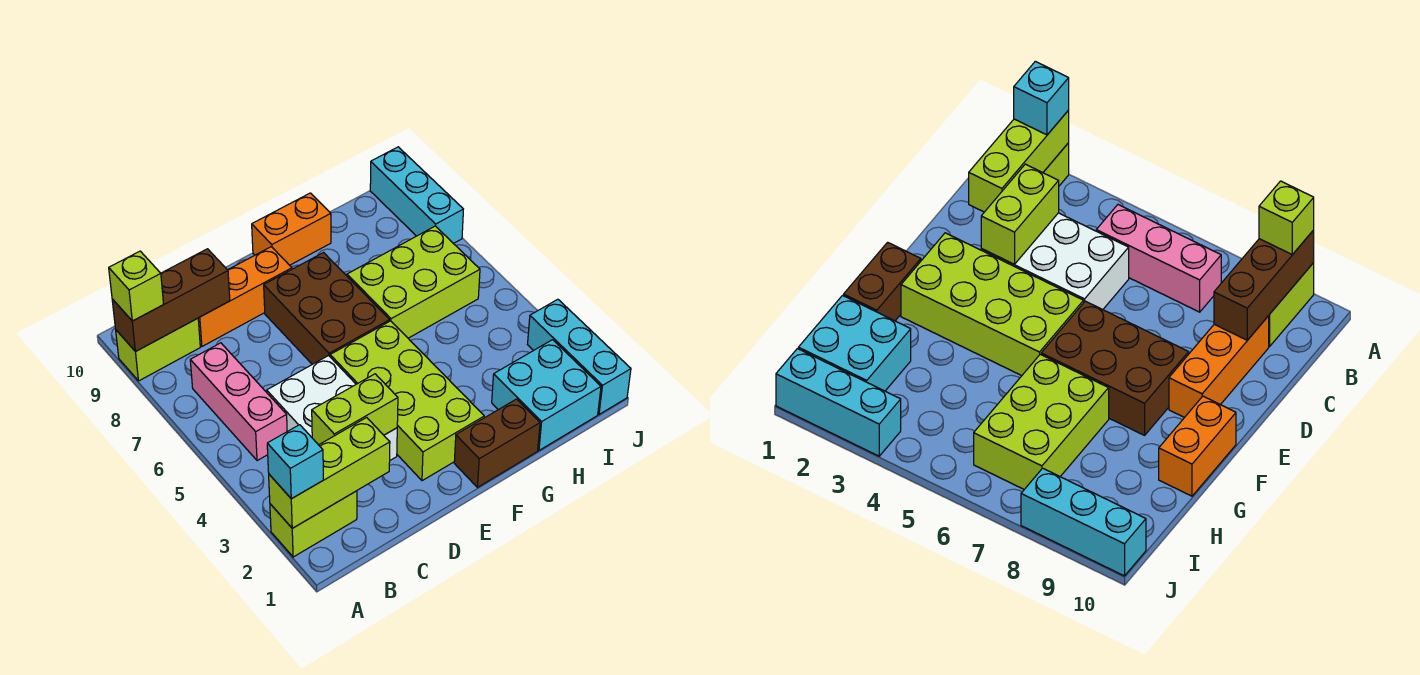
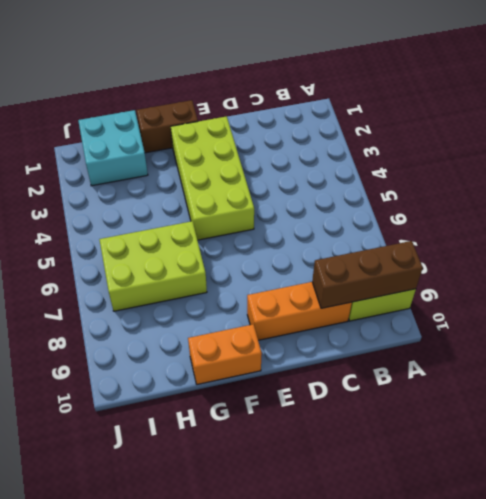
none -> lime 1x2 brick [270,491,357,557]
none -> pink 1x3 brick [190,343,287,461]
none -> white 2x3 brick [267,356,397,460]

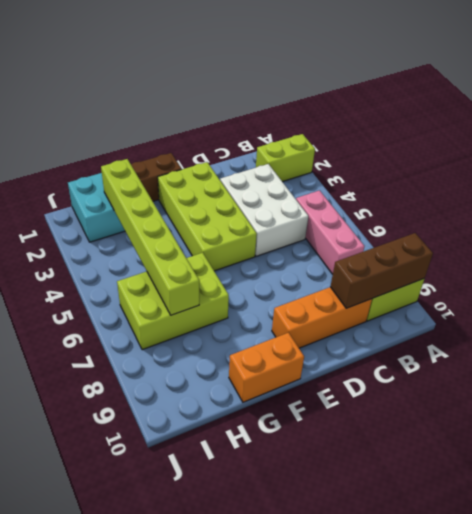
lime 1x6 brick [101,159,199,315] -> none
none -> brown 2x3 brick [264,253,390,364]
none -> cyan 1x3 brick [528,299,631,414]
none -> cyan 1x3 brick [370,147,463,244]

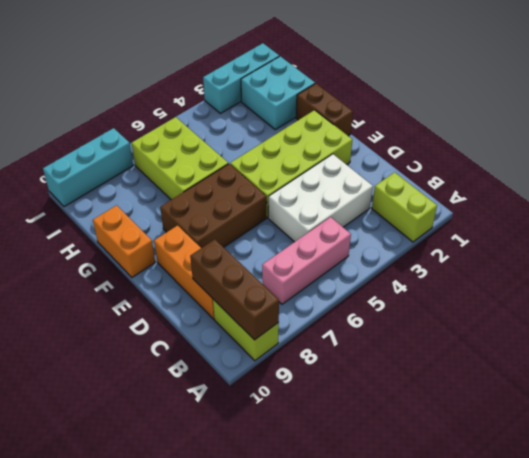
none -> lime 1x3 brick [269,417,390,528]
none -> lime 1x2 brick [312,374,398,445]
none -> cyan 1x1 brick [267,425,323,499]

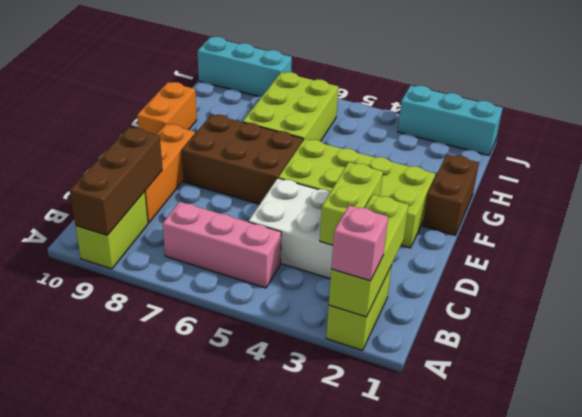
pink 1x1 brick [331,205,388,281] -> cyan 1x1 brick [267,425,323,499]
none -> cyan 2x2 brick [492,340,601,450]
none -> lime 1x1 brick [109,251,164,321]

